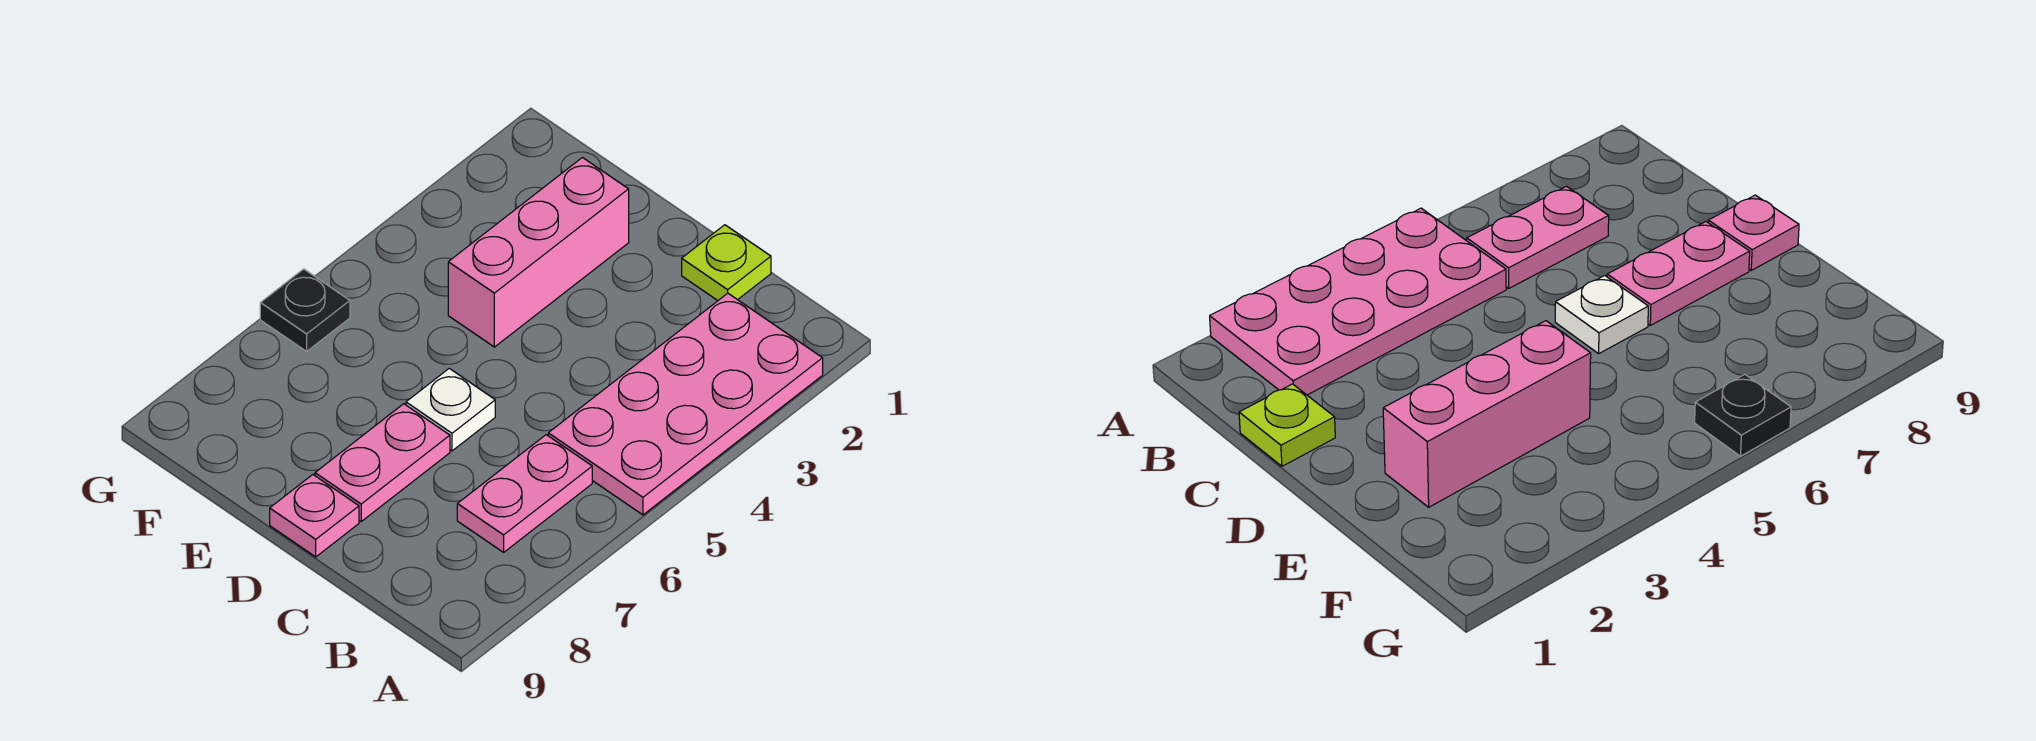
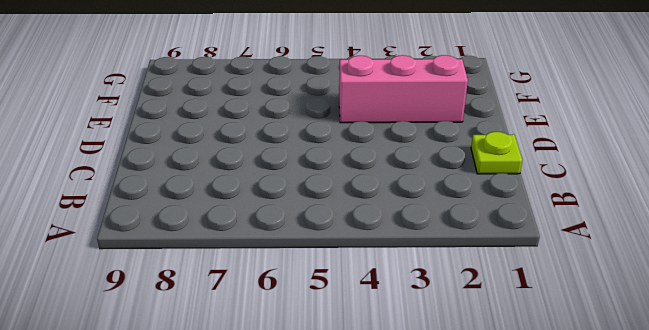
none -> pink 2x4 plate [548,293,823,515]
none -> pink 1x2 plate [457,435,592,552]

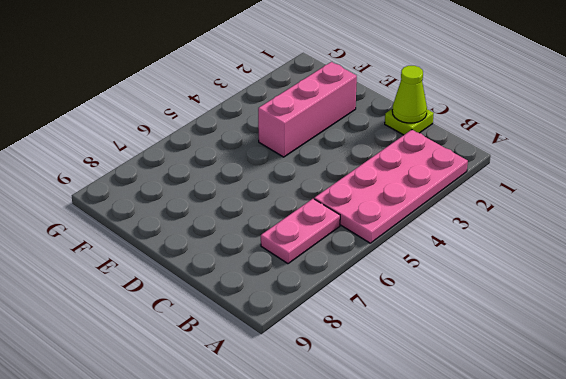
lime 1x1 cone [392,66,427,123] -> none
none -> white 1x1 plate [406,368,495,451]
none -> pink 1x2 plate [315,404,450,521]

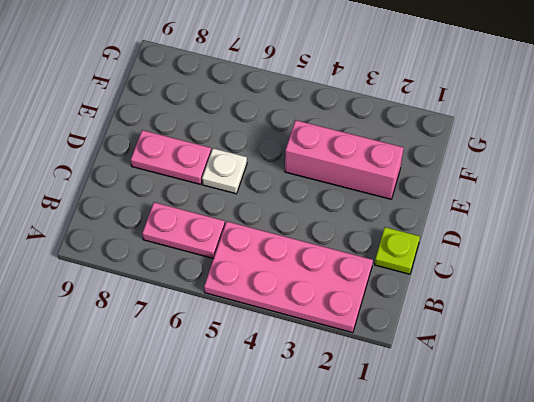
none -> pink 1x1 plate [270,475,359,557]
none -> black 1x1 plate [260,269,350,351]

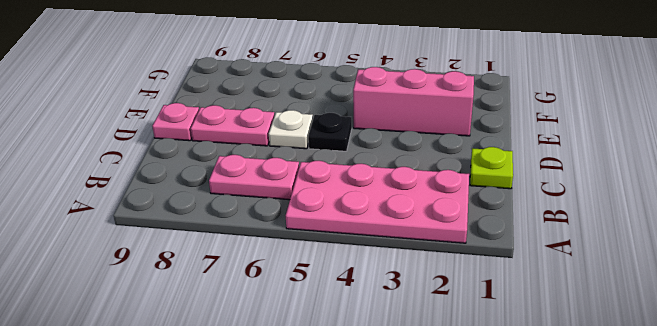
black 1x1 plate [308,113,352,151] -> black 1x1 plate moved to [260,269,350,351]

